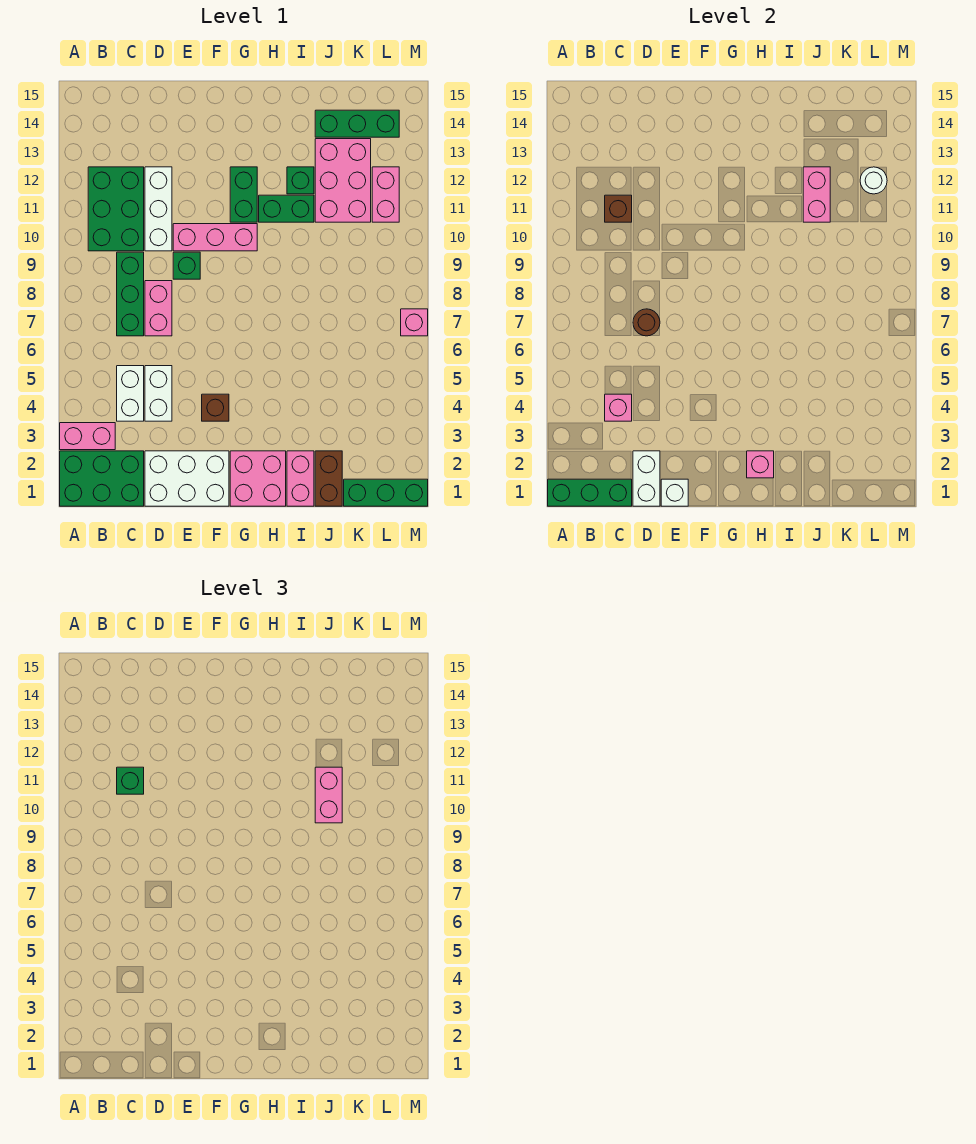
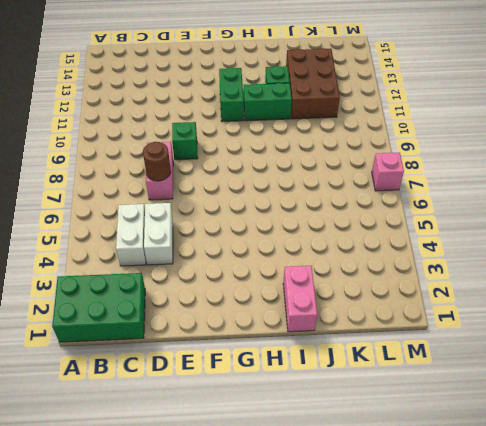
brown 2x3 brick [286,48,340,119] -> pink 2x3 brick [315,139,371,222]
none -> pink 1x2 brick [60,423,115,450]
none -> green 2x3 brick [88,167,144,251]
none -> green 1x3 brick [117,252,144,336]
none -> white 2x3 brick [145,451,229,506]

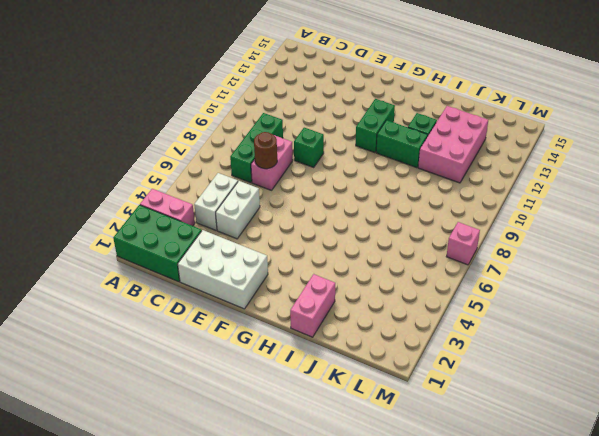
none -> green 2x3 brick [88,167,144,251]
none -> white 1x3 brick [145,167,172,251]
none -> pink 1x3 brick [173,224,257,251]
none -> brown 1x1 brick [202,394,229,421]

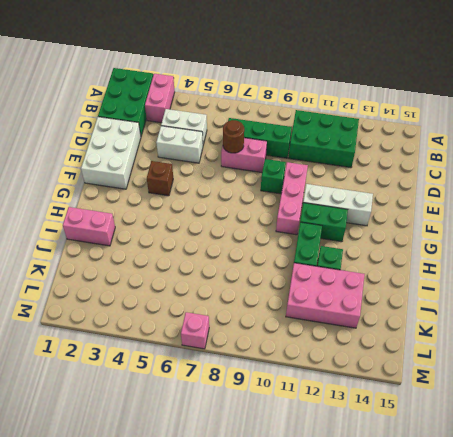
white 1x3 brick [303,184,373,226] -> white 1x3 brick moved to [145,167,172,251]
none -> pink 2x2 brick [230,451,286,506]
none -> brown 1x2 brick [315,451,342,506]
none -> green 1x3 brick [315,110,399,137]
none -> green 1x3 brick [344,479,428,506]

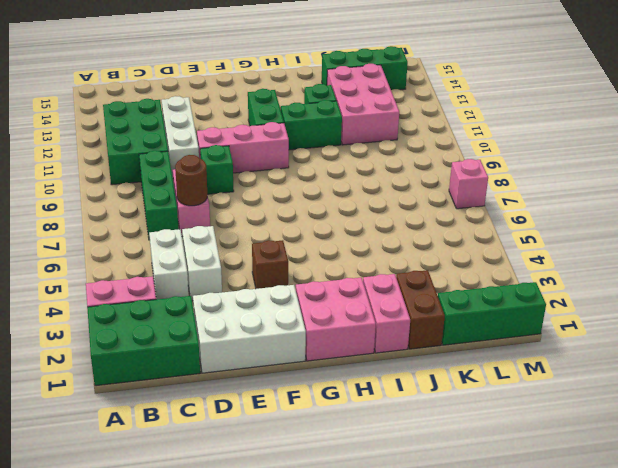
none -> pink 1x2 brick [372,167,399,222]
none -> green 1x3 brick [548,479,632,506]
none -> pink 1x1 brick [605,394,632,421]
none -> brown 1x1 brick [605,195,632,222]

